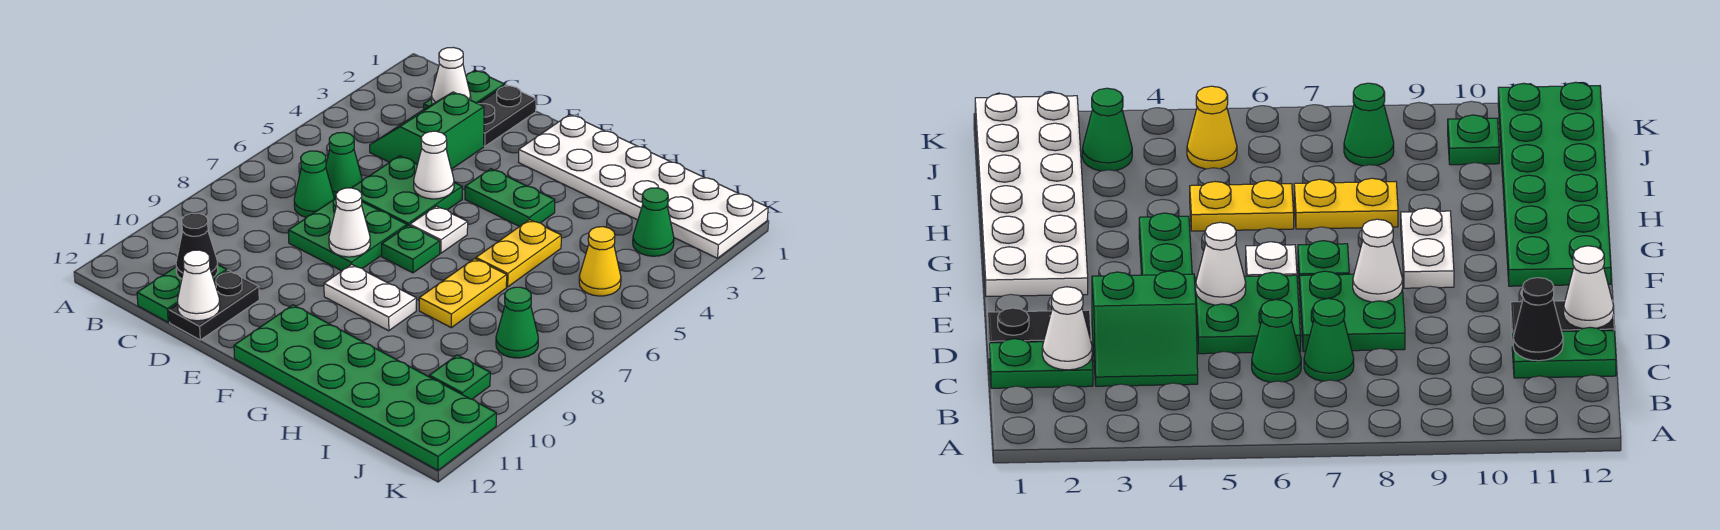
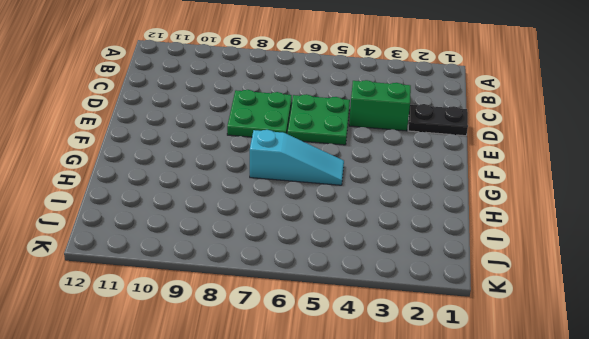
cyan 1x3 slope [250,130,344,185] -> none
none -> green 1x2 plate [424,70,504,109]
none -> green 1x1 cone [326,132,362,199]
none -> green 1x1 cone [294,151,334,218]

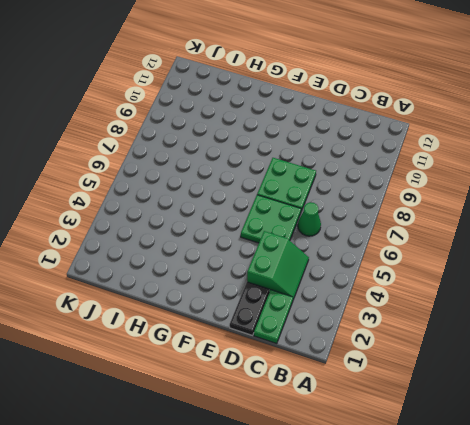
none -> green 1x1 cone [294,151,334,218]
none -> green 1x2 plate [137,265,227,322]
none -> black 1x2 plate [169,270,259,340]

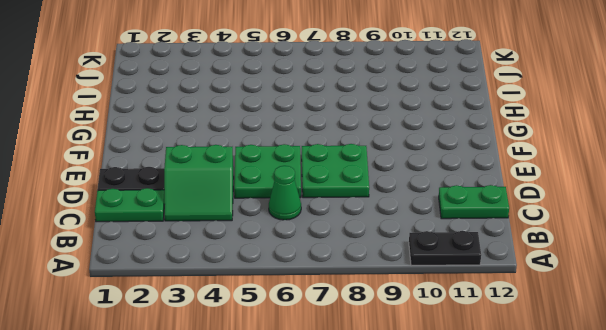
black 1x2 plate [409,231,481,266] -> black 1x2 plate moved to [169,270,259,340]
none -> green 1x1 cone [294,151,334,218]
none -> white 2x6 plate [519,115,768,258]
none -> green 1x2 plate [465,169,555,226]

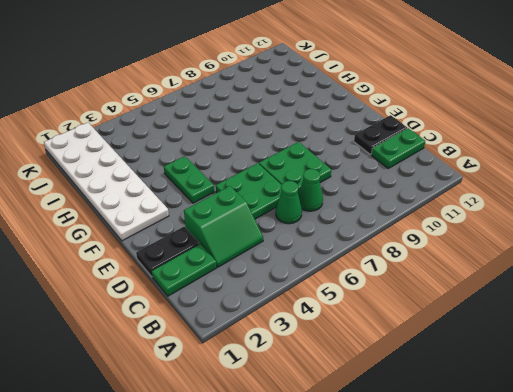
none -> white 1x1 plate [410,206,468,253]
none -> green 1x1 plate [382,225,440,273]
none -> white 1x2 plate [324,264,416,331]

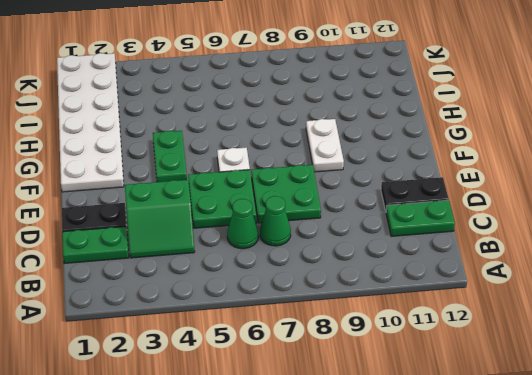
none -> green 1x1 plate [382,225,440,273]
none -> green 2x6 plate [234,305,496,470]
none -> yellow 1x2 plate [476,219,561,287]

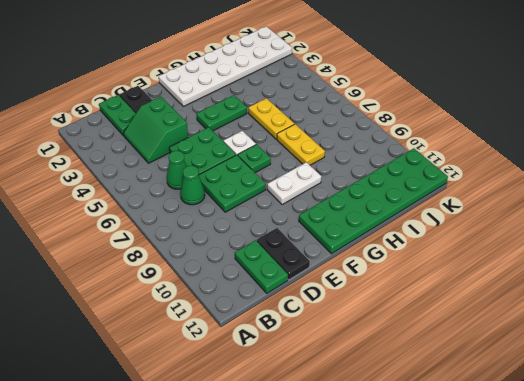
none -> green 1x1 cone [633,188,674,256]
none -> yellow 1x1 cone [579,227,621,296]
none -> green 1x1 cone [496,287,538,358]

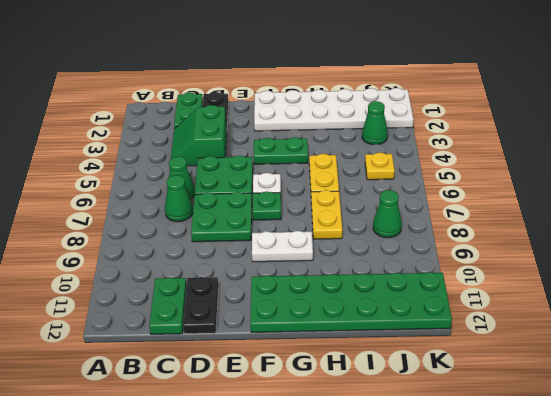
yellow 1x1 plate [365,152,395,180] -> yellow 1x1 cone [579,227,621,296]
none -> green 1x1 plate [429,355,490,399]
none -> white 1x1 cone [432,47,471,104]
none -> black 1x1 cone [176,213,218,279]

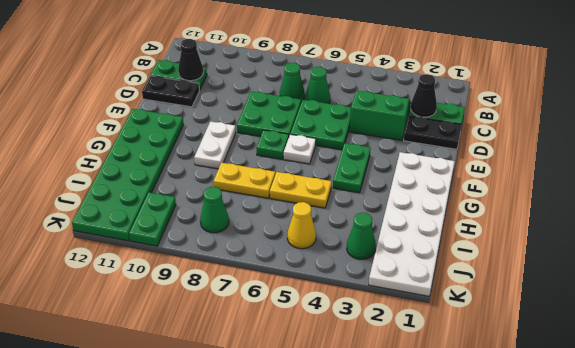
black 1x1 cone [411,74,437,117] -> white 1x1 cone [432,47,471,104]
green 1x2 plate [129,192,176,246] -> green 1x1 plate [429,355,490,399]
none -> white 1x1 cone [178,250,220,321]
none -> white 1x1 cone [414,131,454,199]
none -> white 1x1 cone [329,188,370,257]

